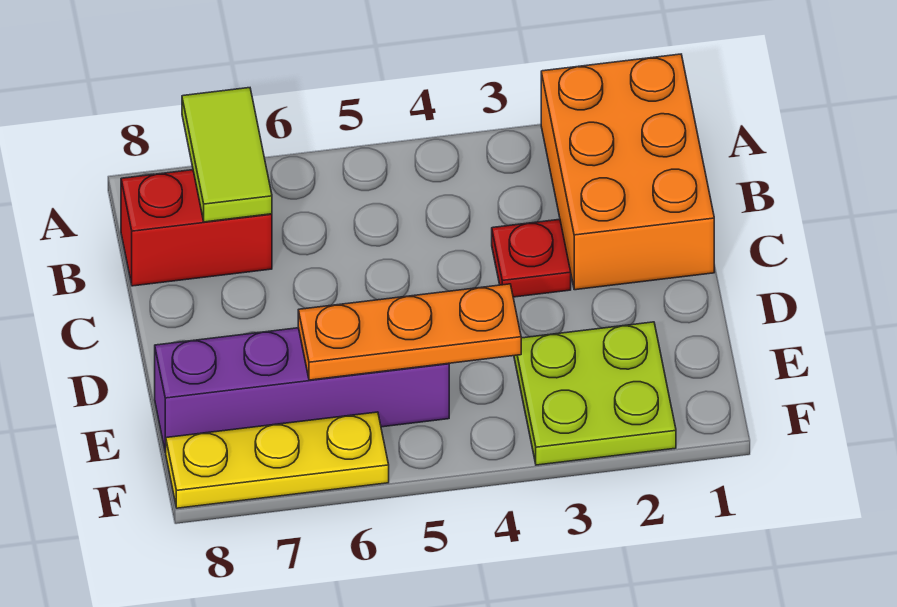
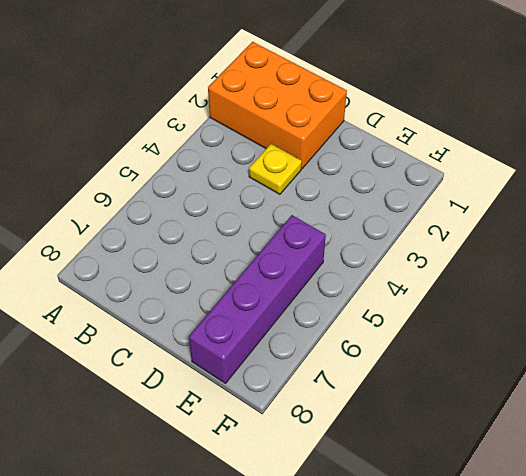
yellow 1x1 plate [249,144,302,194] -> red 1x1 plate [492,219,571,297]
none -> red 1x2 brick [121,170,272,286]
none -> lime 2x2 plate [514,322,676,465]

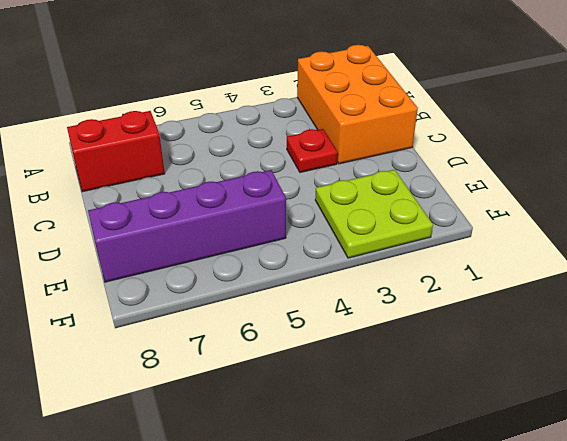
none -> yellow 1x3 plate [165,412,389,508]
none -> lime 1x2 tile [182,88,272,222]

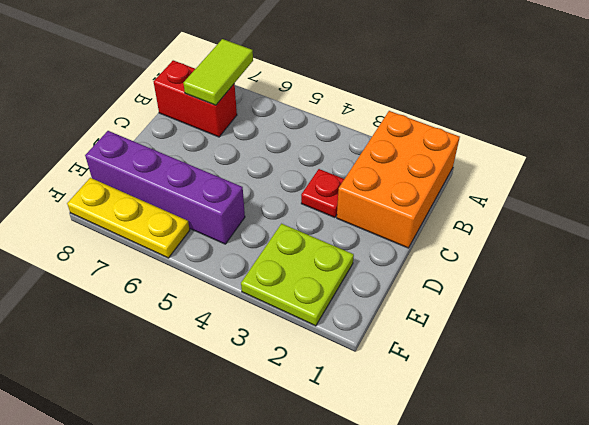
none -> orange 1x3 plate [298,284,521,380]

